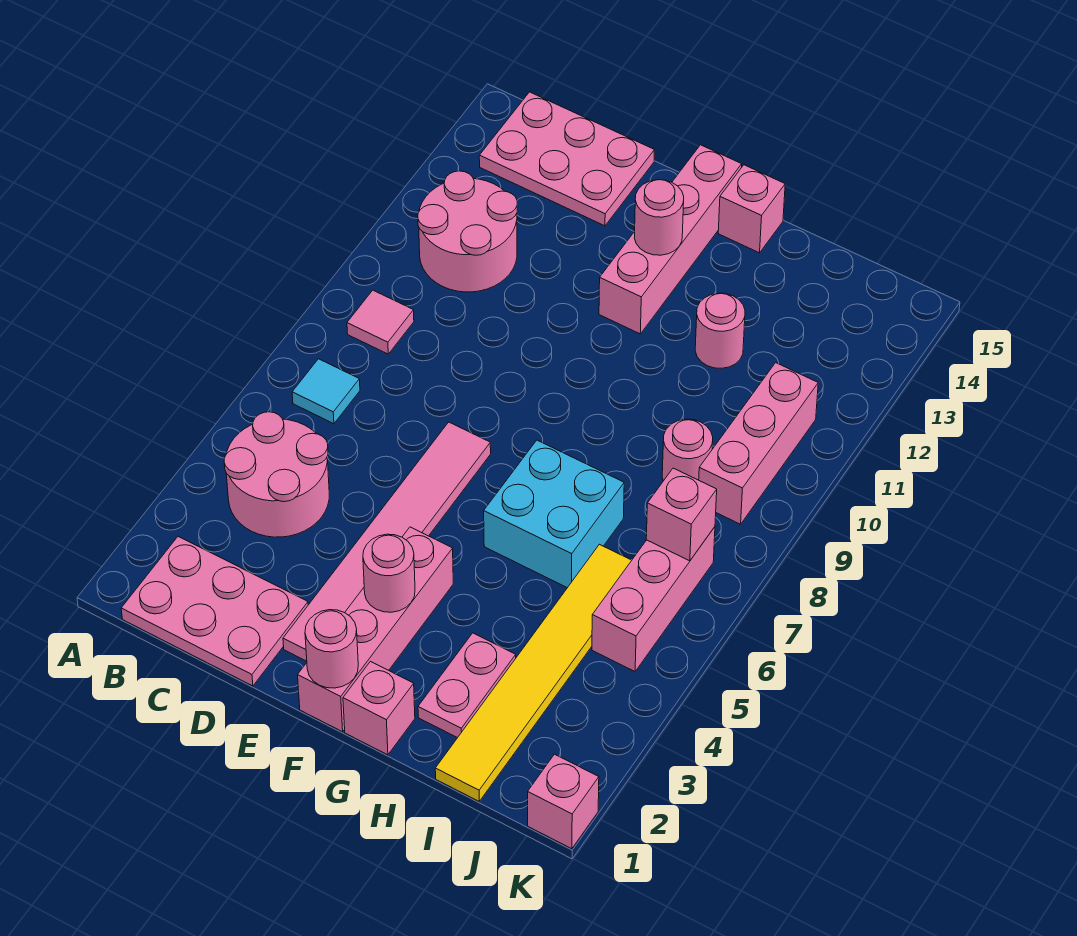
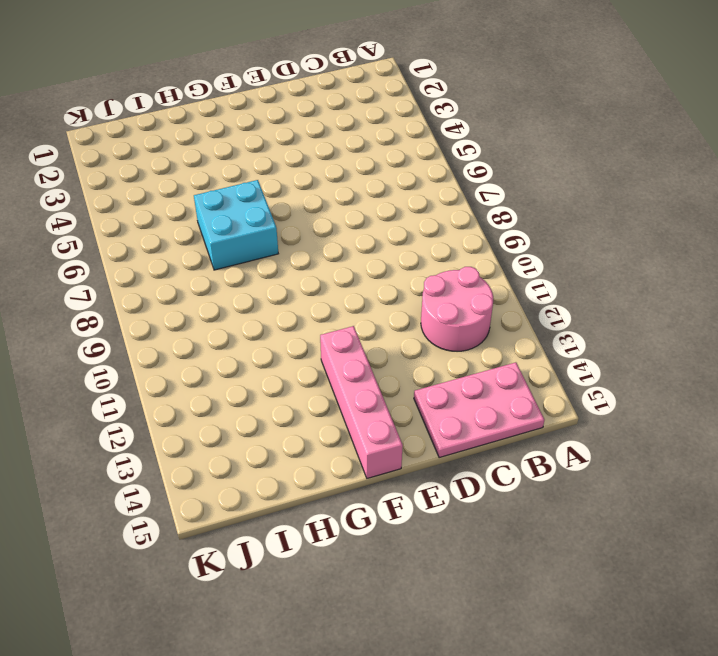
none -> pink 2x3 plate [121,537,308,686]
none -> pink 2x2 round brick [224,412,329,537]
none -> cyan 1x1 tile [292,359,360,424]

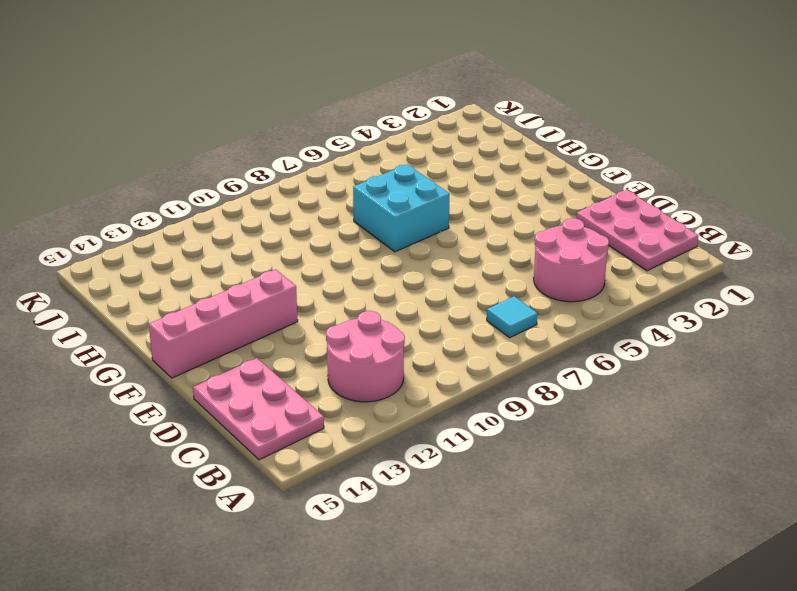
none -> pink 1x1 tile [347,290,414,354]
none -> pink 1x6 tile [283,422,491,661]
none -> pink 1x4 brick [298,527,453,732]

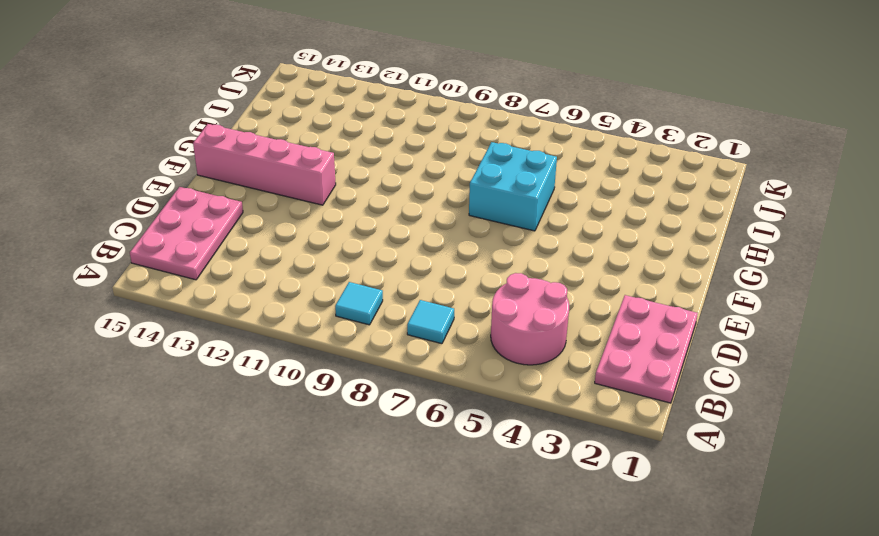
cyan 1x1 tile [335,282,383,325] -> pink 1x1 tile [347,290,414,354]
none -> pink 2x2 round brick [418,171,517,292]
none -> pink 1x6 tile [283,422,491,661]
none -> pink 1x4 brick [298,527,453,732]

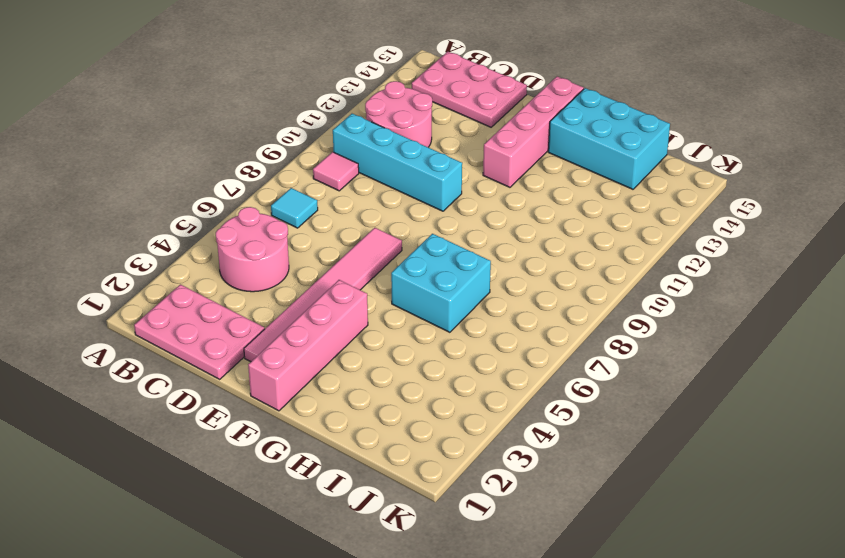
cyan 1x4 brick [333,114,462,211] -> none
cyan 2x3 brick [548,88,670,189] -> pink 1x1 brick [718,165,785,253]
none -> pink 1x1 brick [343,662,415,755]
none -> pink 1x2 plate [418,633,516,738]
none -> pink 1x1 round brick [695,293,745,368]

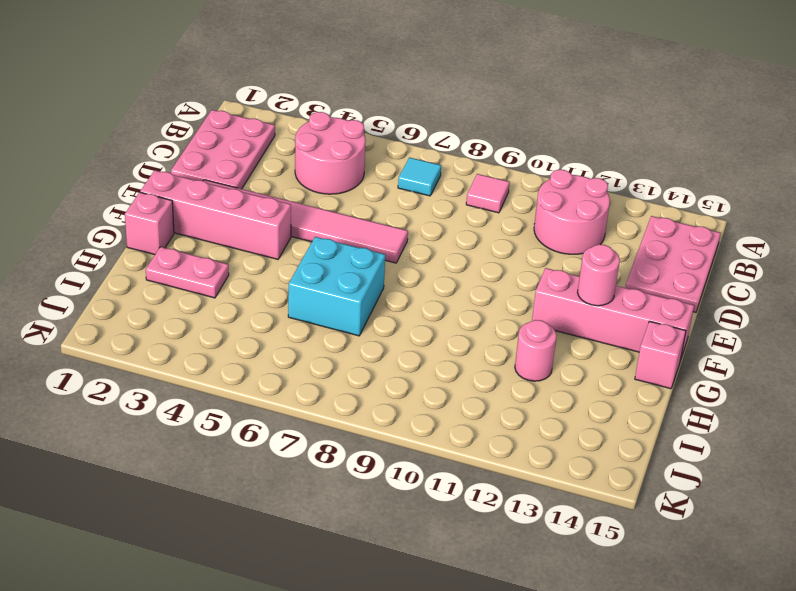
none -> yellow 1x6 tile [435,544,632,801]
none -> pink 1x1 round brick [662,419,713,481]
none -> pink 1x3 brick [592,527,715,671]

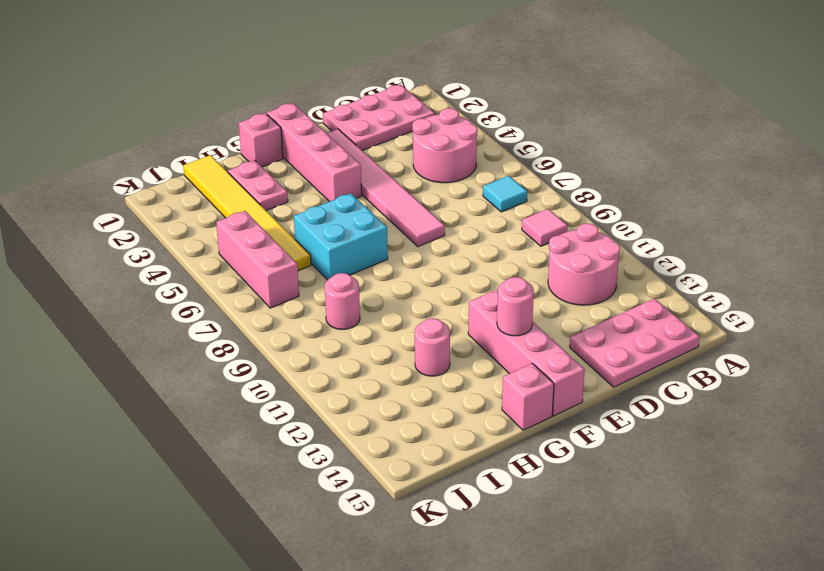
none -> pink 1x3 brick [699,363,818,524]
none -> pink 1x1 brick [528,754,599,849]
none -> pink 1x1 round brick [305,610,358,688]

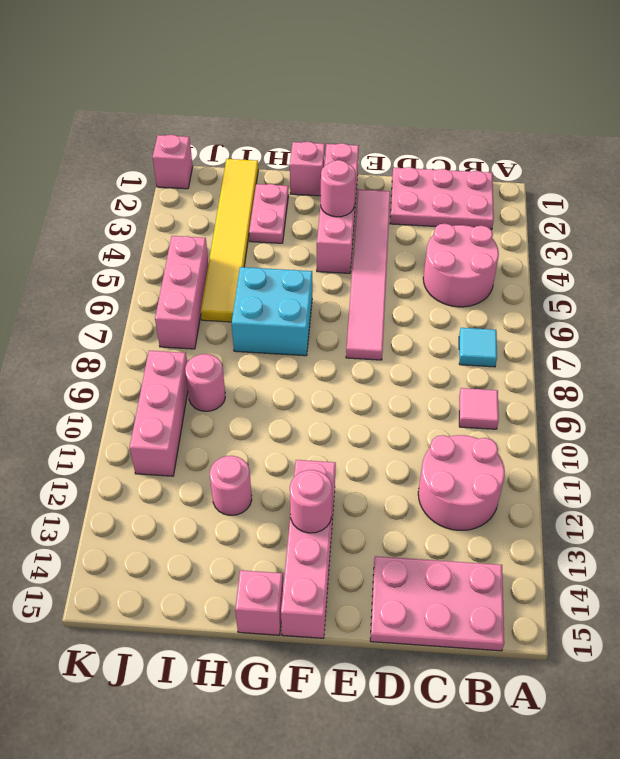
none -> pink 1x1 round brick [305,610,358,688]
none -> pink 1x1 brick [646,468,717,561]

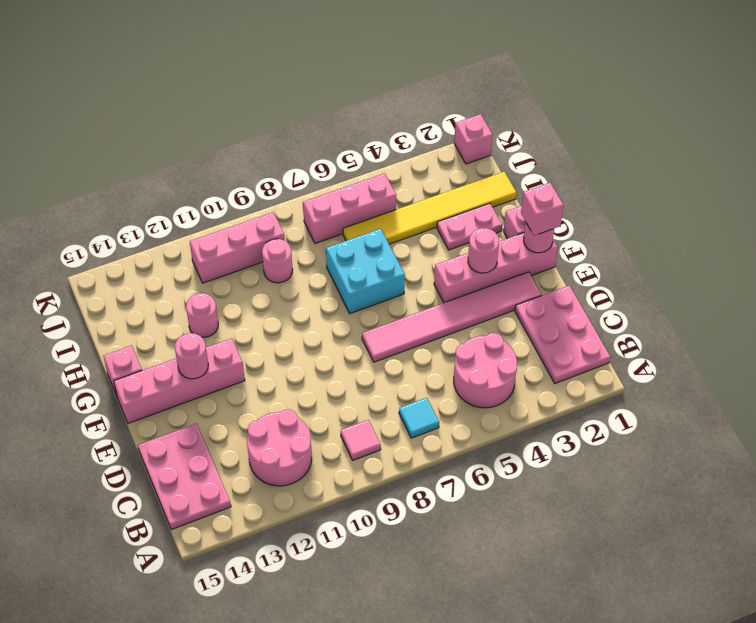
pink 1x1 brick [521,183,563,236] -> pink 1x1 brick moved to [646,468,717,561]

